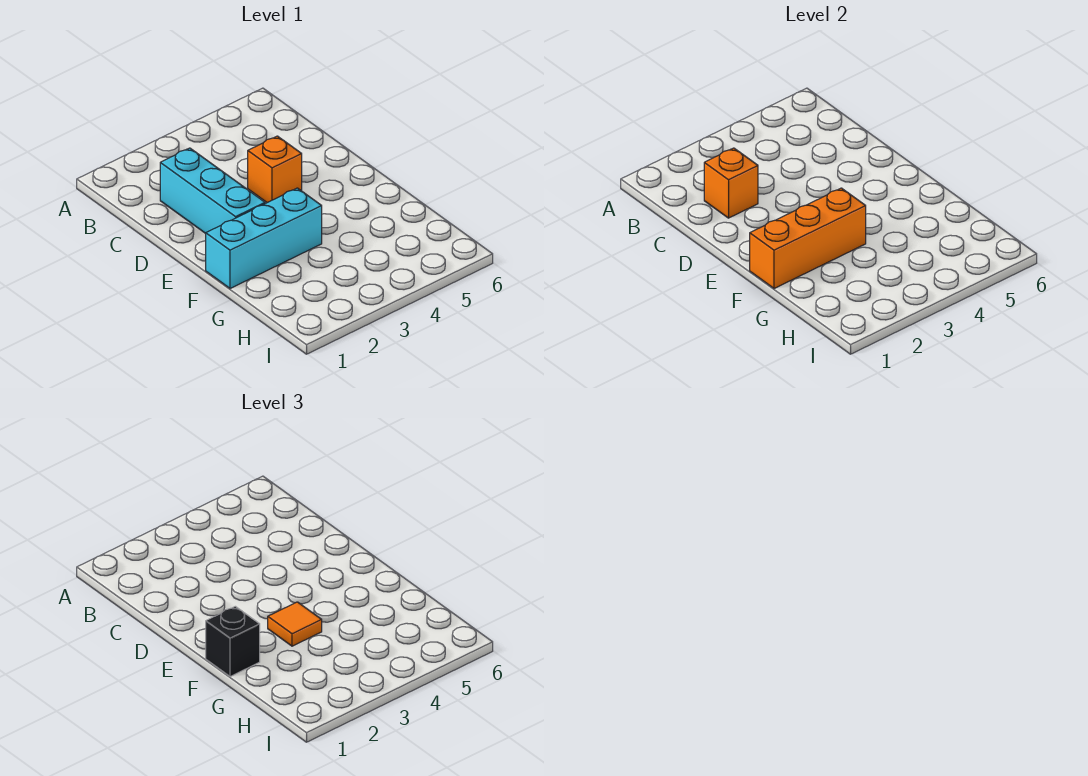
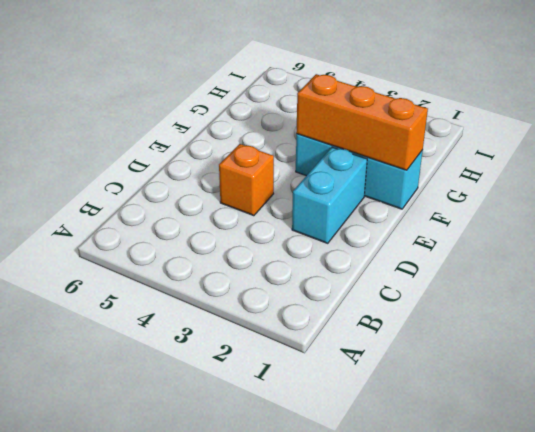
cyan 1x2 brick [292,147,367,243] -> cyan 1x3 brick [160,148,265,233]
none -> orange 1x1 brick [704,148,758,218]
none -> black 1x1 brick [206,606,260,676]

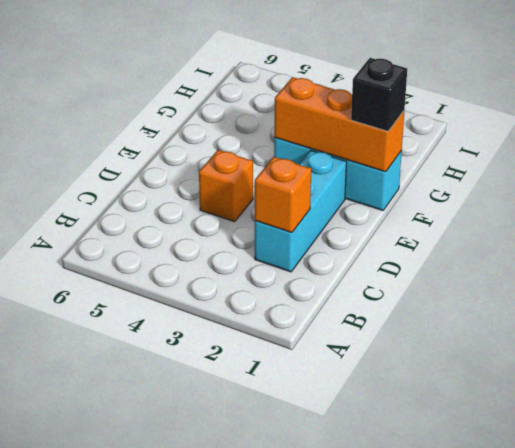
none -> orange 1x1 tile [268,602,322,646]

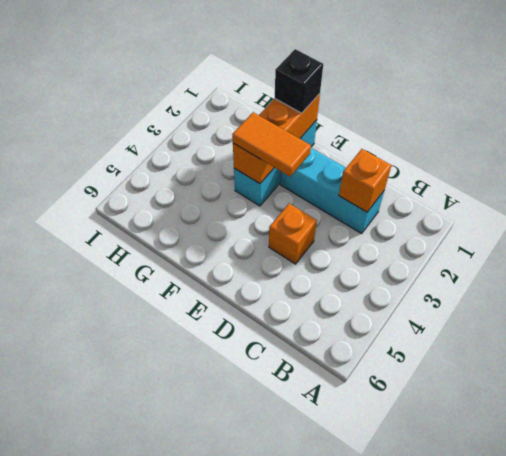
orange 1x2 tile [232,112,311,176] -> orange 1x1 tile [268,602,322,646]

